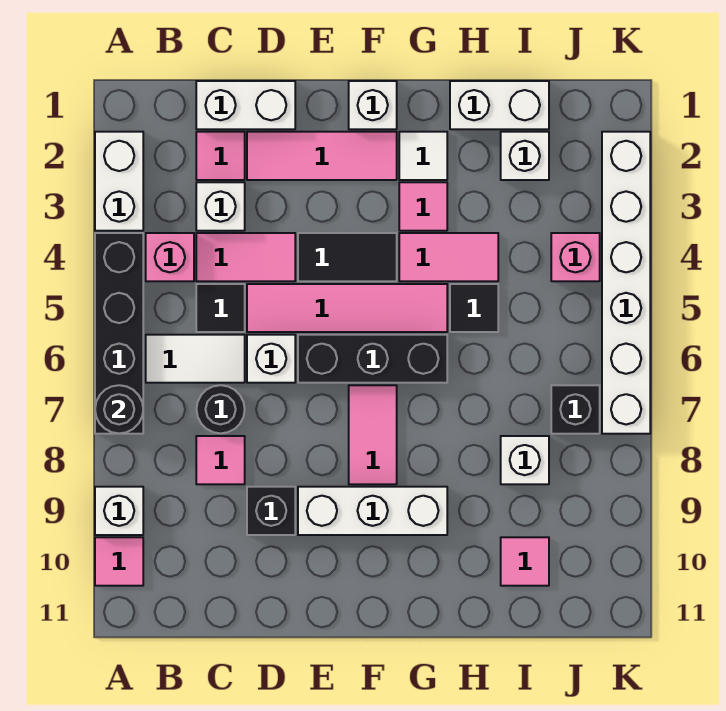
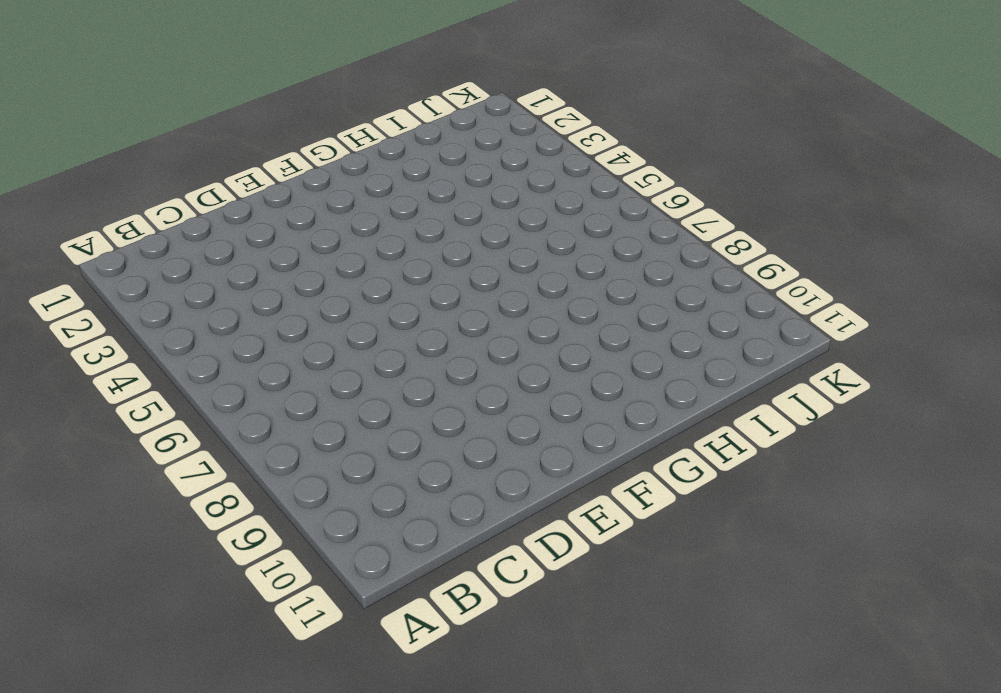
none -> white 1x2 brick [95,132,143,231]
none -> black 1x4 brick [95,233,143,434]
none -> white 1x1 brick [95,487,143,535]
none -> pink 1x1 tile [95,537,143,586]

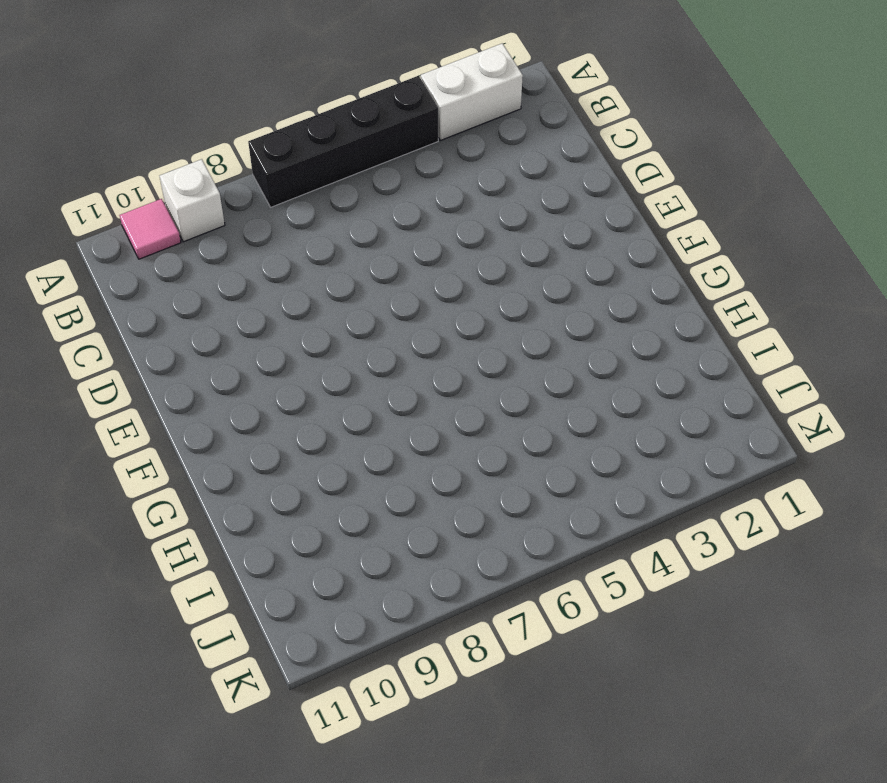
none -> pink 1x1 brick [146,233,194,281]
none -> white 1x2 tile [146,335,245,383]
none -> white 1x2 brick [196,81,295,129]
none -> pink 1x1 tile [196,132,245,180]

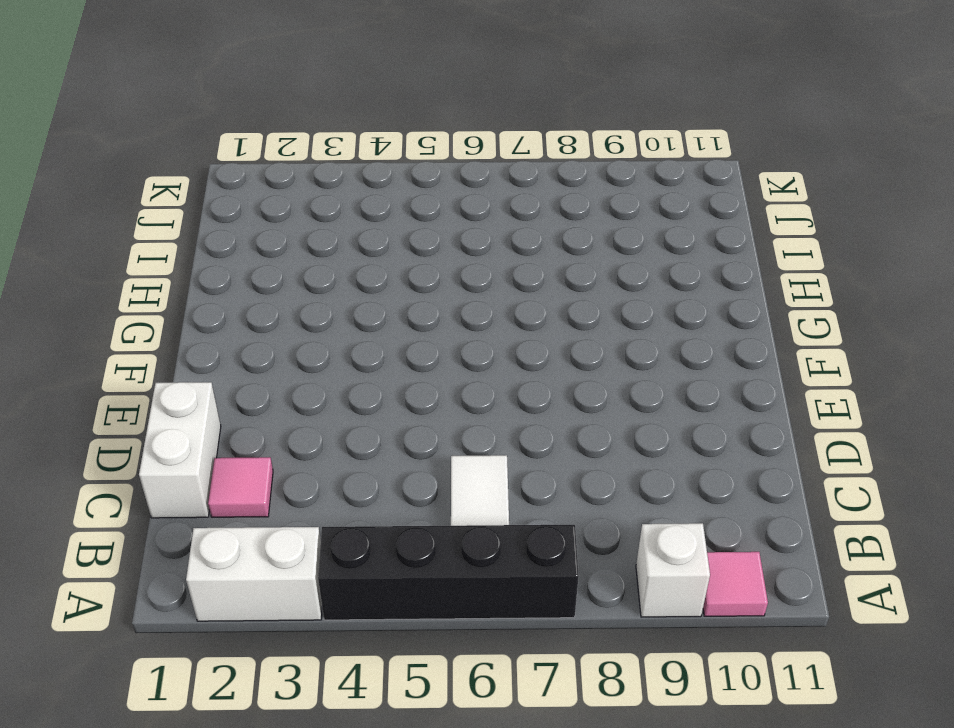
none -> pink 1x1 brick [146,233,194,281]
none -> white 1x1 brick [196,182,245,231]
none -> pink 1x2 tile [196,233,295,281]
none -> black 1x1 tile [196,284,245,332]

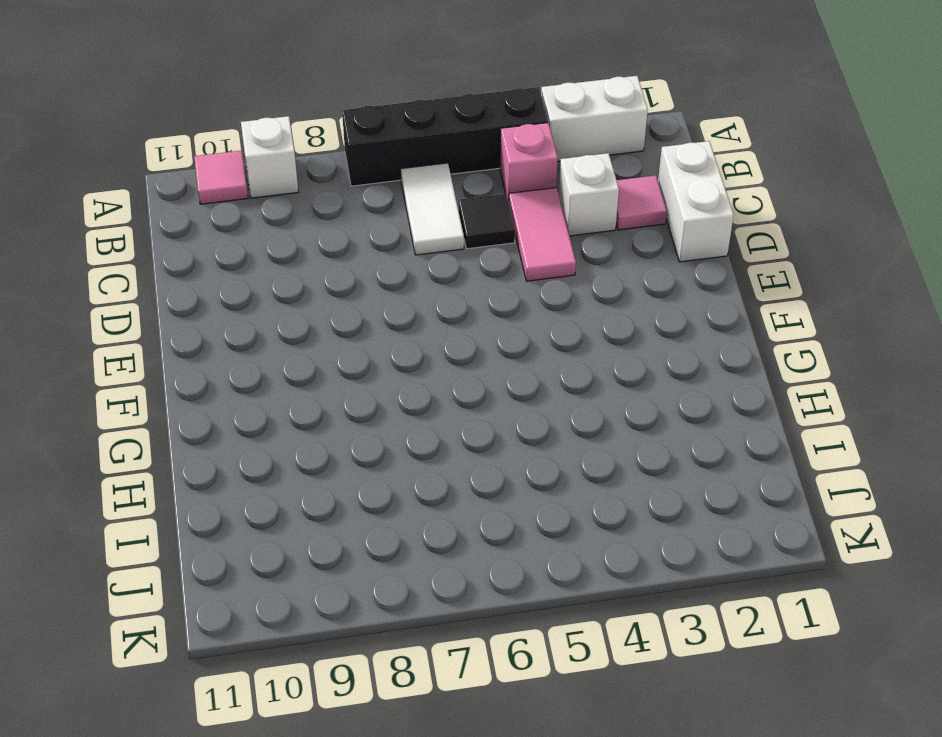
none -> black 1x1 round brick [196,385,245,433]
none -> pink 1x1 tile [196,436,245,484]
none -> pink 1x3 tile [247,132,397,180]
none -> pink 1x4 tile [247,284,447,332]

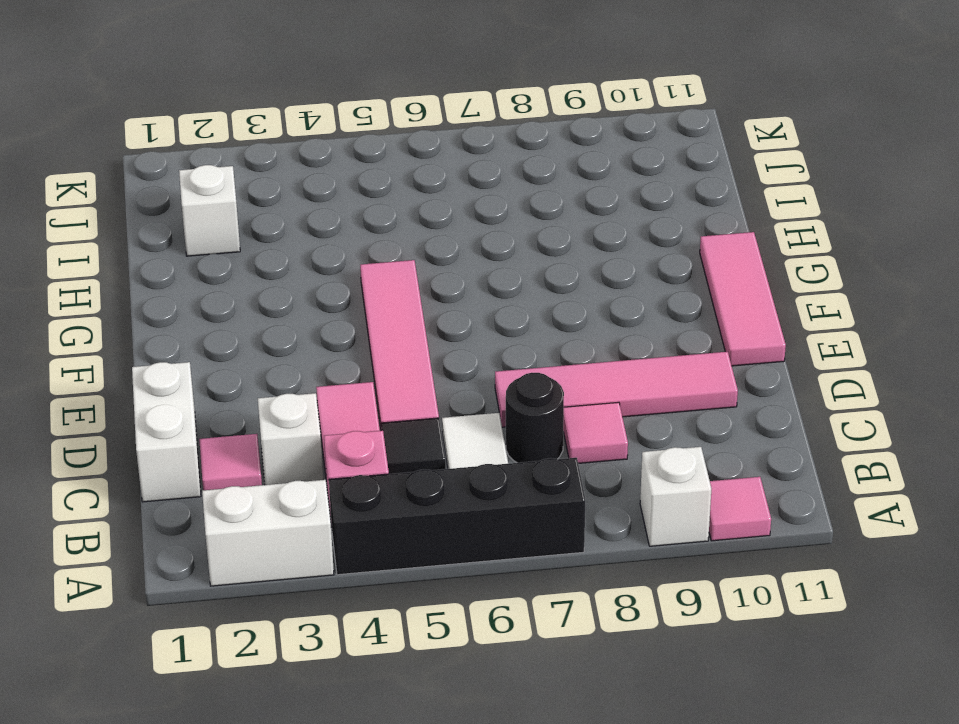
pink 1x4 tile [495,352,738,427] -> black 1x1 brick [247,487,295,535]
pink 1x3 tile [700,232,786,366] -> pink 1x3 tile moved to [247,132,397,180]
none -> white 1x1 brick [247,335,295,383]
none -> black 1x2 tile [298,233,397,281]
none -> black 1x3 brick [298,335,447,383]
none -> white 1x3 brick [298,487,447,535]

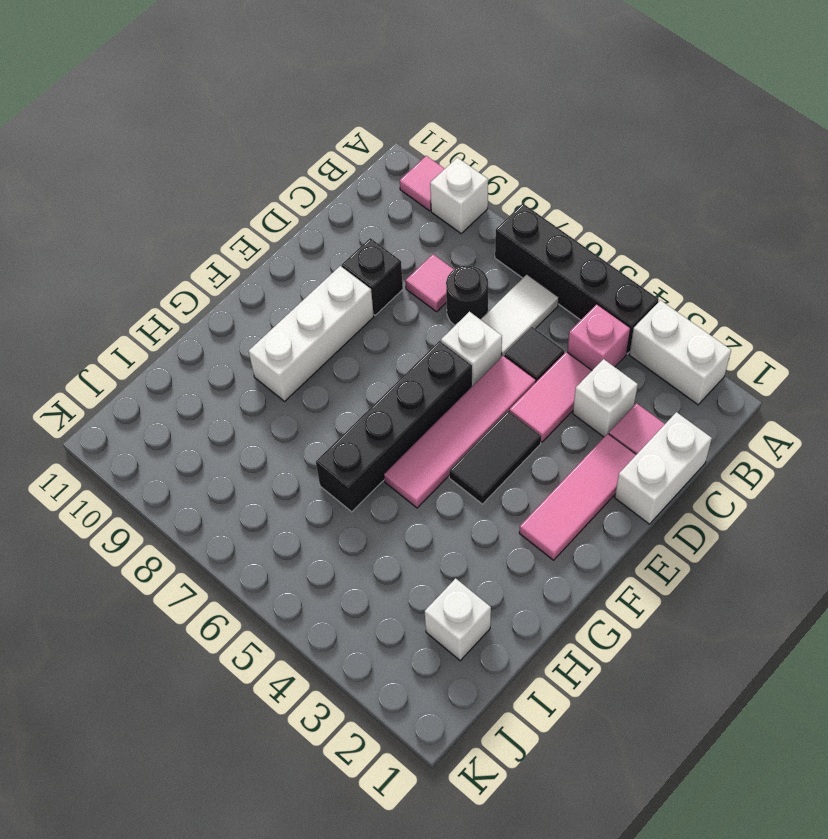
black 1x4 brick [316,341,472,512] -> black 1x3 brick [298,335,447,383]
none -> white 1x1 brick [349,81,397,129]
none -> pink 1x2 tile [349,385,397,484]
none -> white 1x1 tile [399,132,447,180]
none -> pink 1x1 tile [399,182,447,231]

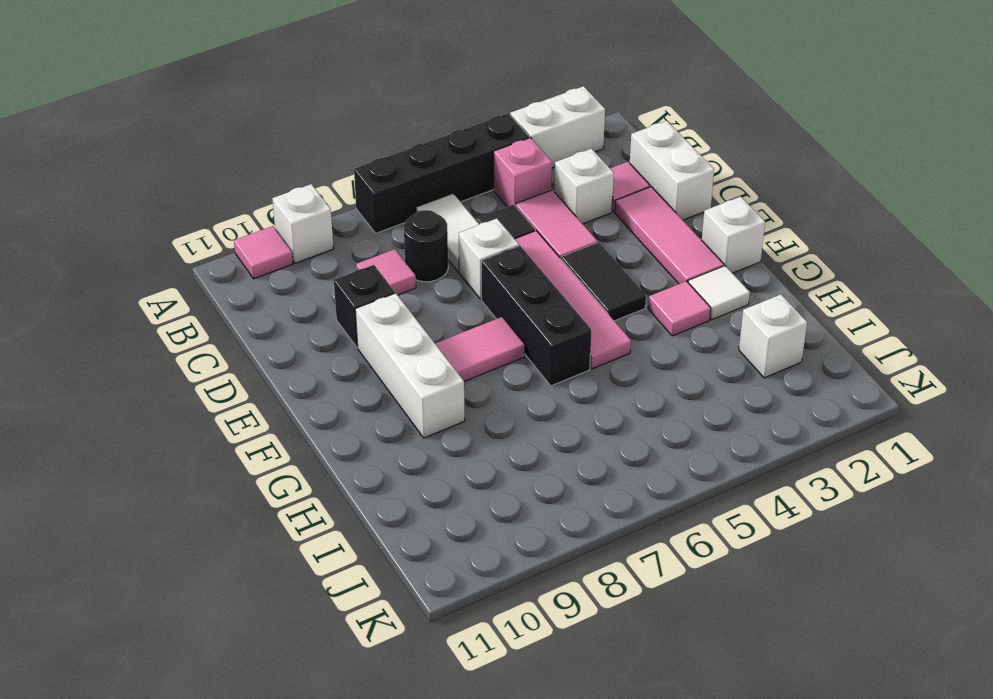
none -> pink 1x2 tile [399,233,498,281]
none -> white 1x2 brick [450,81,549,129]
none -> black 1x1 tile [450,284,498,332]
none -> white 1x1 brick [501,436,549,484]

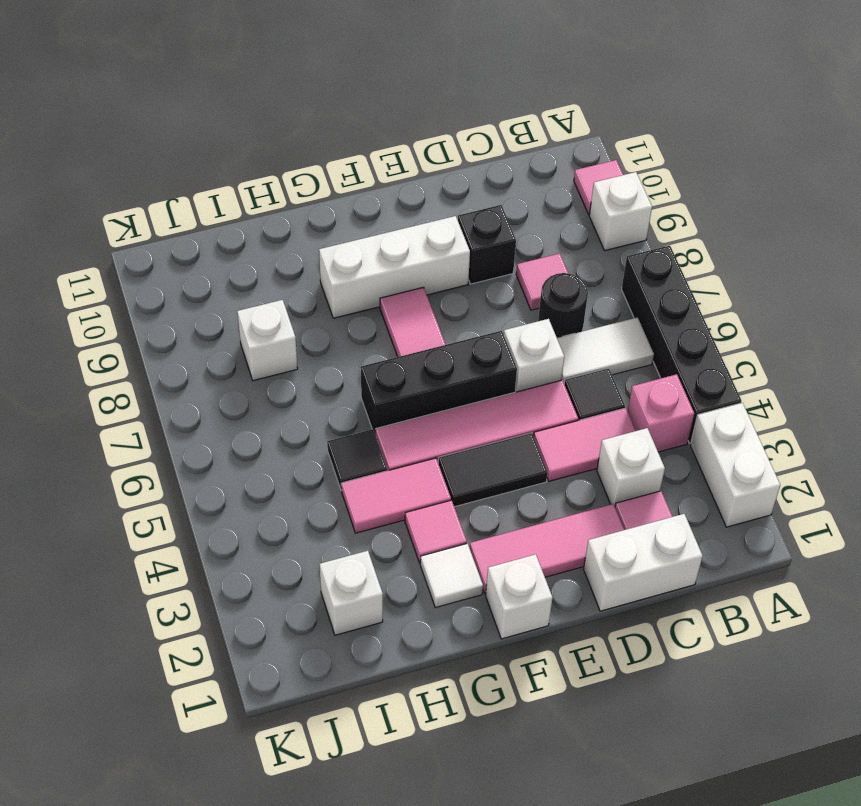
none -> white 1x2 brick [450,81,549,129]
none -> pink 1x1 tile [501,537,549,586]
none -> pink 1x1 brick [551,233,600,281]
none -> black 1x1 brick [551,385,600,434]

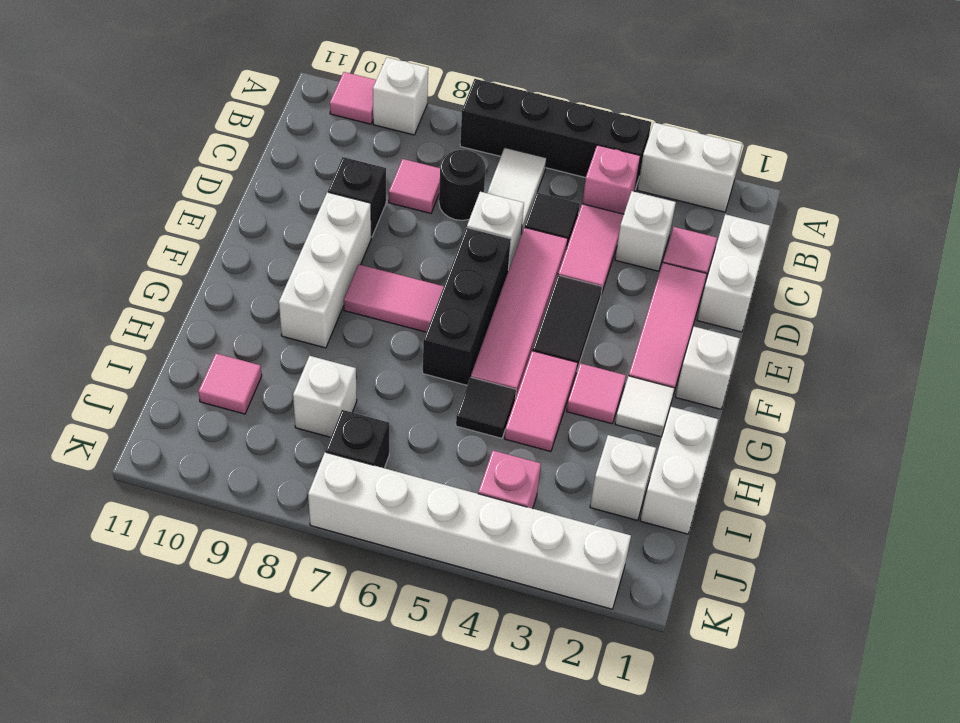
none -> black 1x1 round brick [95,385,143,433]

